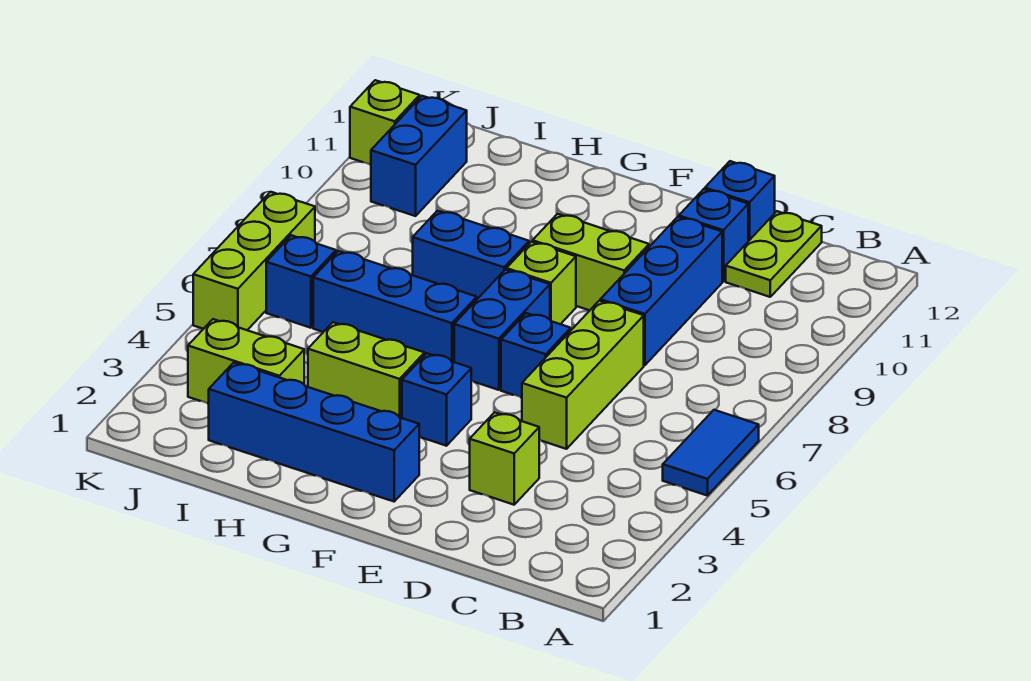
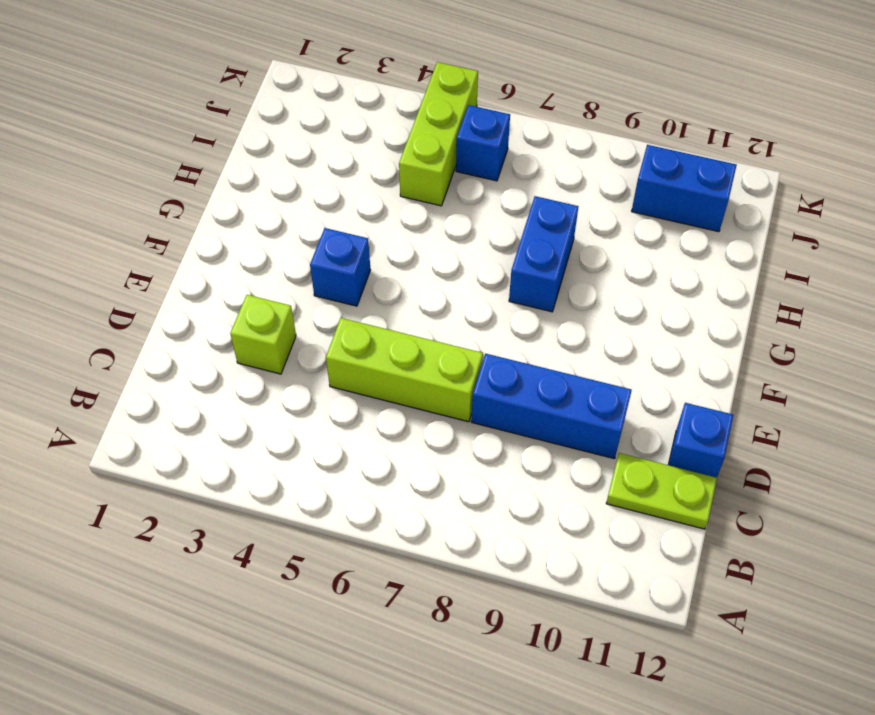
lime 1x3 brick [399,62,478,206] -> lime 1x3 brick turned to [193,192,315,330]
none -> blue 1x2 tile [663,410,759,496]
none -> blue 1x1 brick [679,189,748,282]
none -> blue 1x1 brick [501,313,571,398]

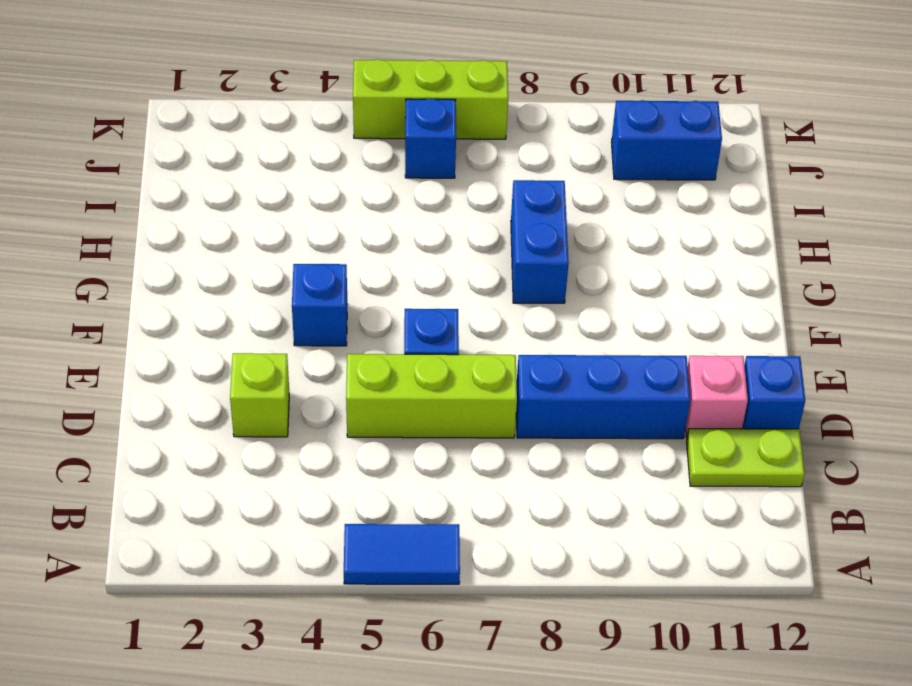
pink 1x1 brick [686,356,748,438] -> blue 1x1 brick [679,189,748,282]
none -> lime 1x2 brick [533,214,649,310]
none -> blue 1x4 brick [209,363,419,501]
none -> blue 1x2 brick [454,270,550,390]

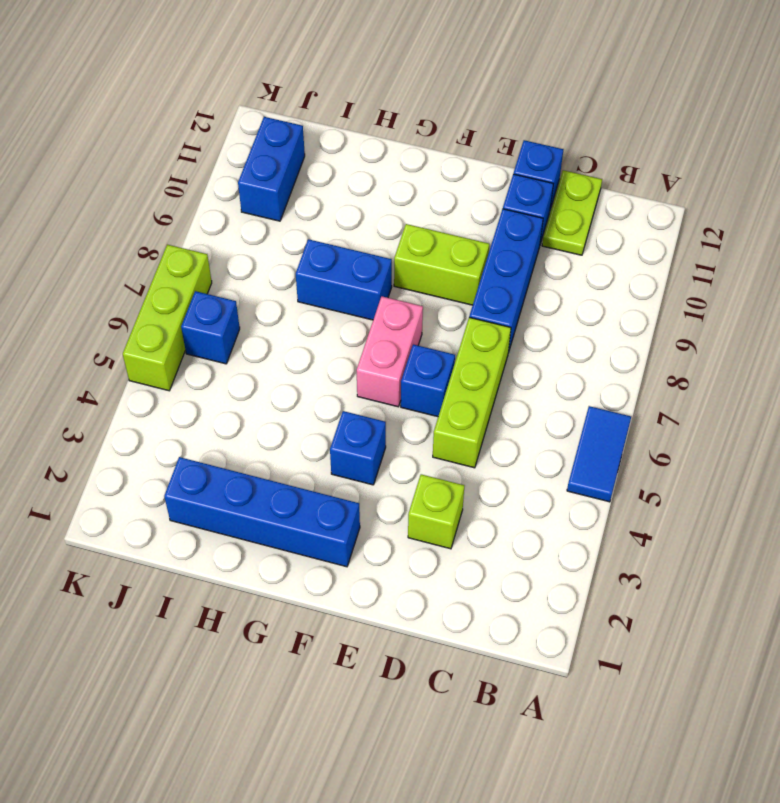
pink 1x2 brick [357,296,423,407] -> blue 1x2 brick [454,270,550,390]
none -> lime 1x1 brick [506,242,576,324]
none -> lime 1x2 brick [308,322,425,418]
none -> blue 1x3 brick [313,251,477,362]

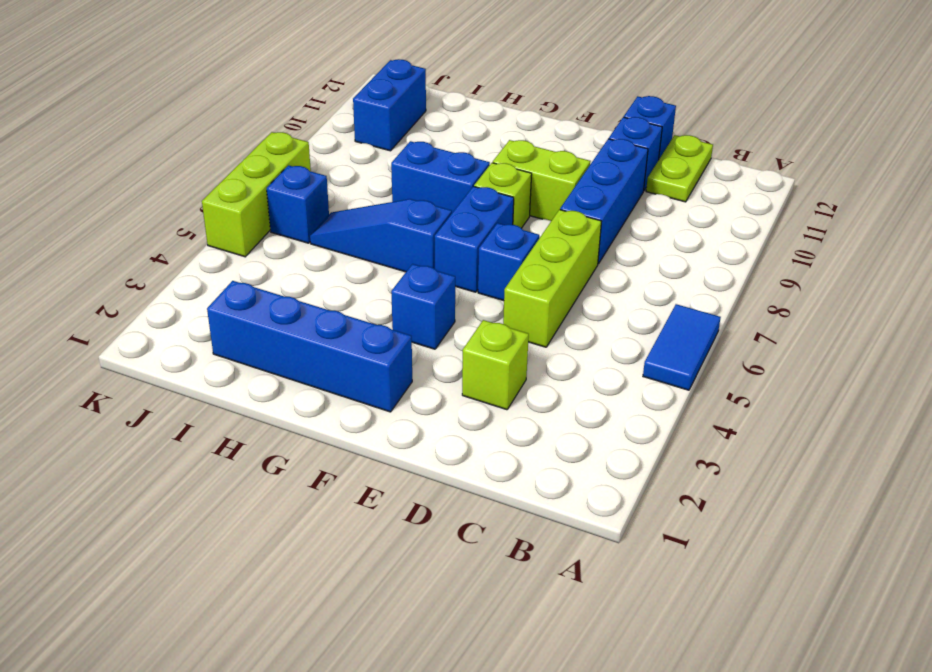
blue 1x3 slope [310,199,452,272] -> blue 1x3 brick [313,251,477,362]
none -> lime 1x2 brick [308,322,425,418]
none -> lime 1x2 brick [188,319,304,404]
none -> lime 1x1 brick [350,80,420,165]

